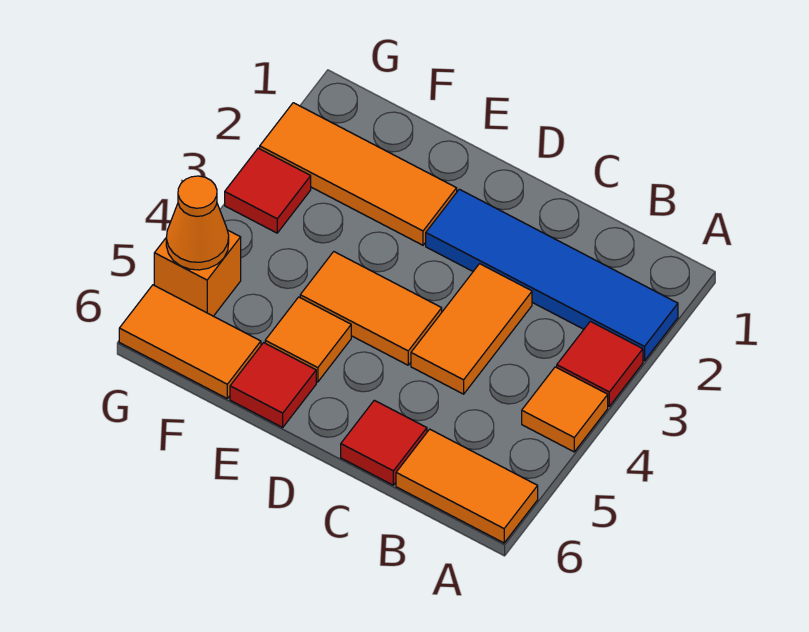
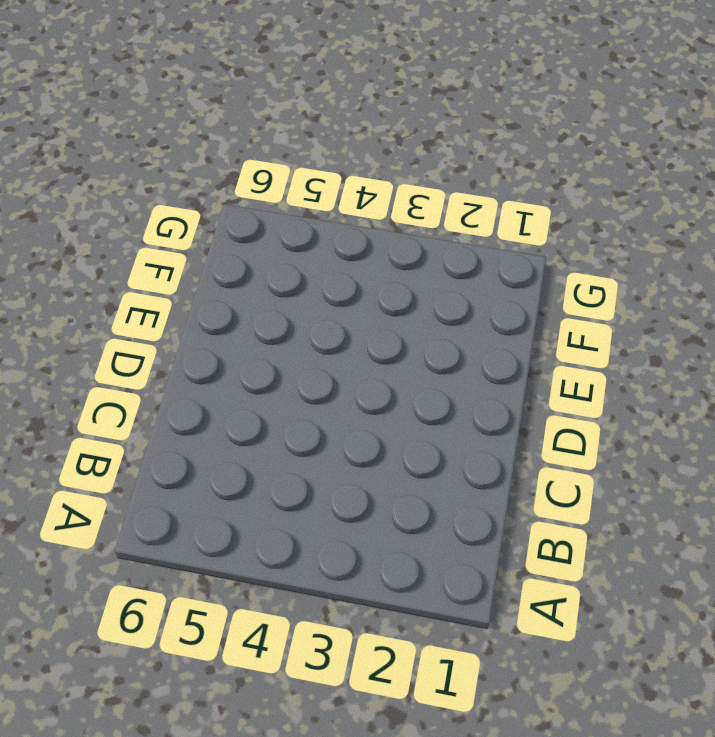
none -> blue 1x4 tile [426,189,678,361]
none -> red 1x1 tile [557,321,643,406]
none -> orange 1x1 tile [522,367,608,452]

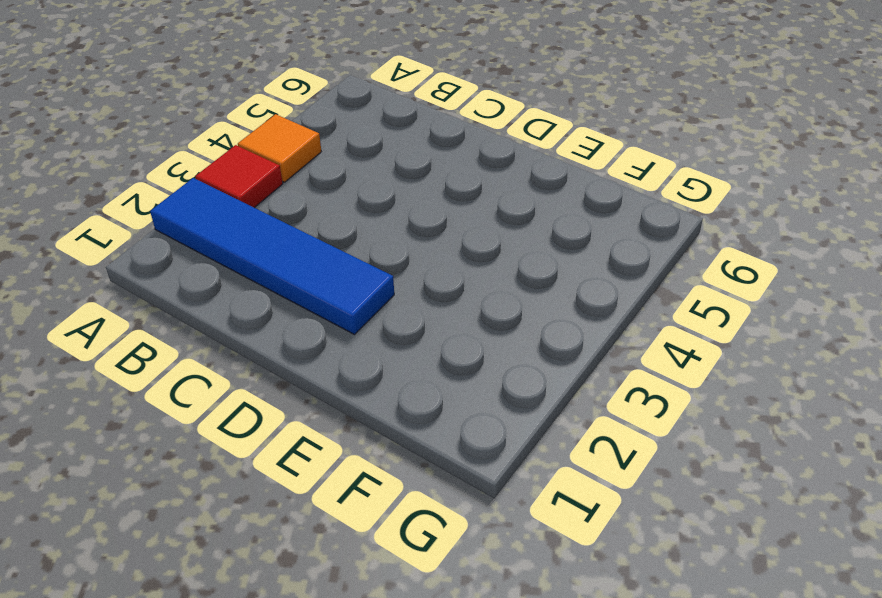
none -> orange 1x2 tile [396,429,538,543]
none -> orange 1x2 tile [411,264,532,394]
none -> red 1x1 tile [341,400,427,485]

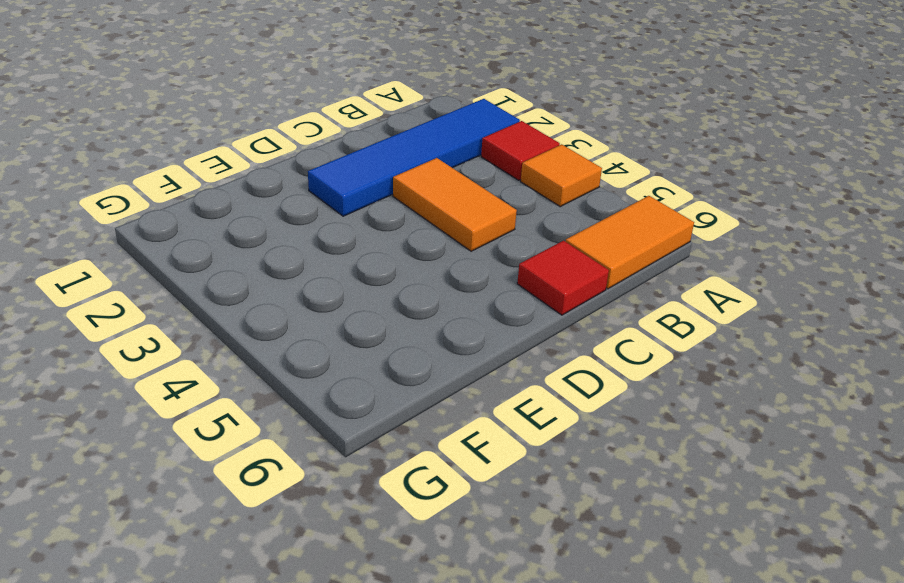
none -> orange 1x2 tile [300,252,442,365]
none -> orange 1x3 tile [260,103,457,245]
none -> orange 1x1 tile [265,297,351,382]

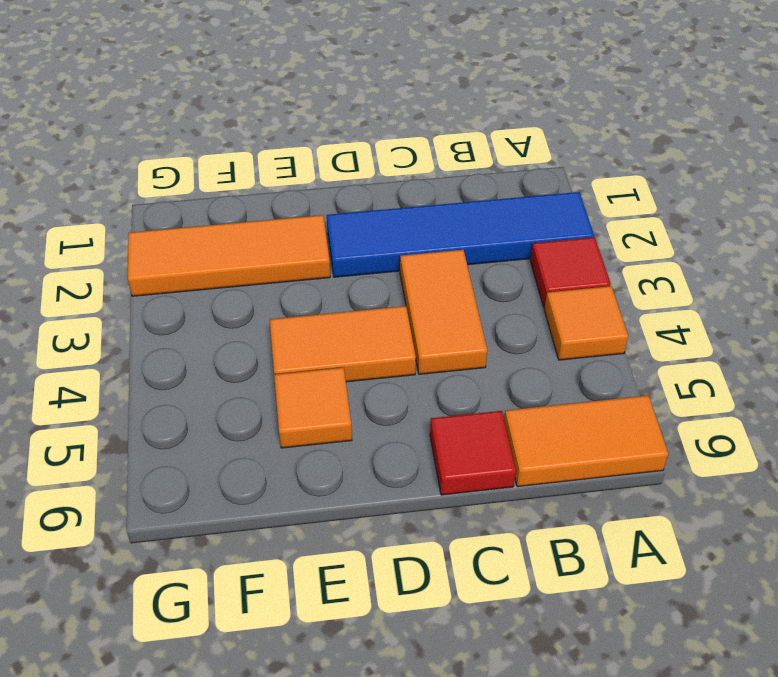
none -> red 1x1 tile [230,343,316,427]
none -> orange 1x2 tile [119,285,261,398]
none -> red 1x1 tile [225,148,311,233]

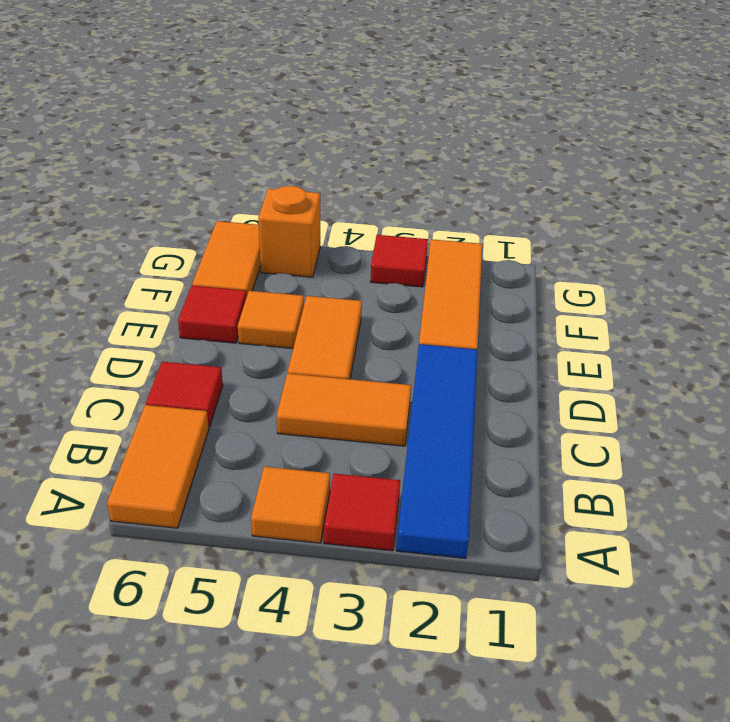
none -> orange 1x1 cone [166,176,229,270]

